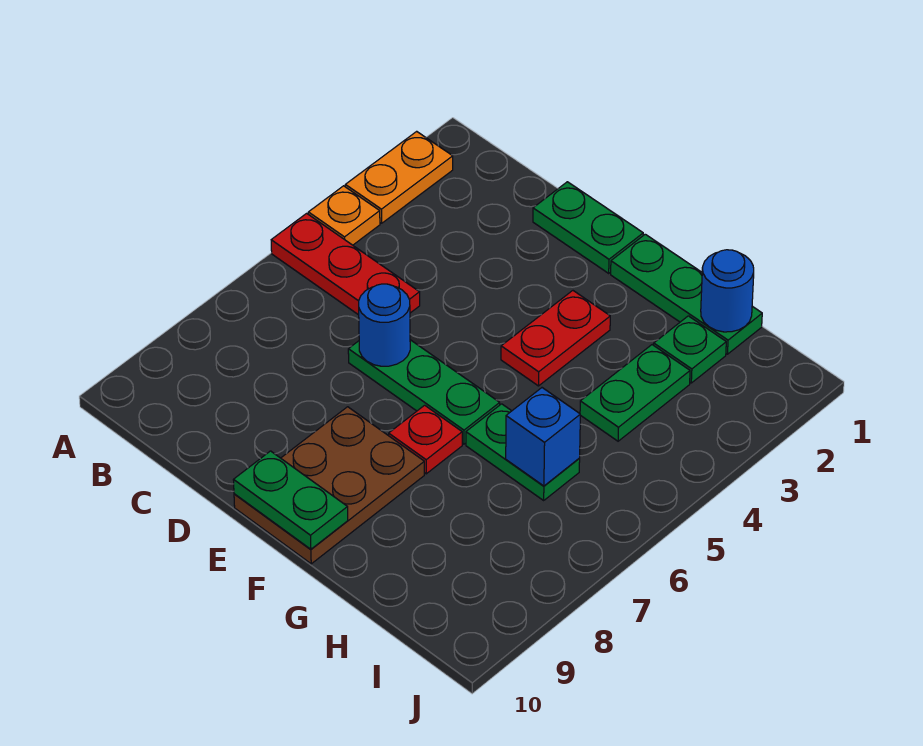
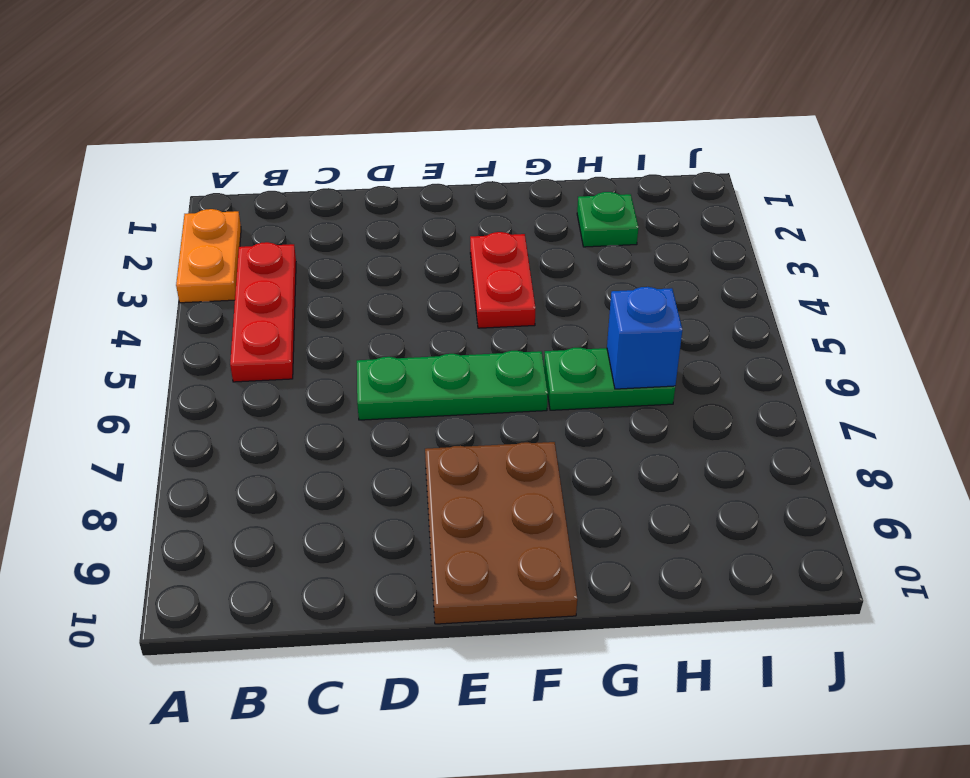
red 1x3 plate [230,242,296,382] -> red 1x3 plate turned to [271,213,420,315]
none -> orange 1x1 plate [308,186,380,245]
none -> green 1x2 plate [533,182,643,273]
none -> green 1x3 plate [611,234,762,354]

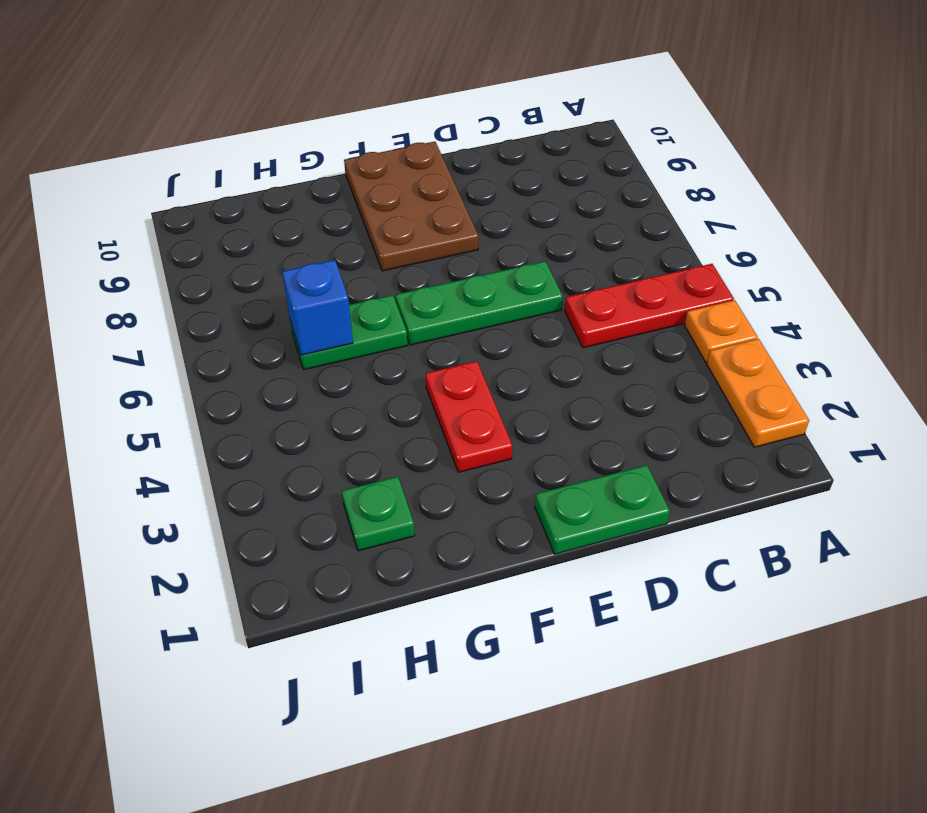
none -> green 1x3 plate [611,234,762,354]
none -> red 1x1 plate [389,405,462,474]
none -> green 1x2 plate [580,345,690,441]

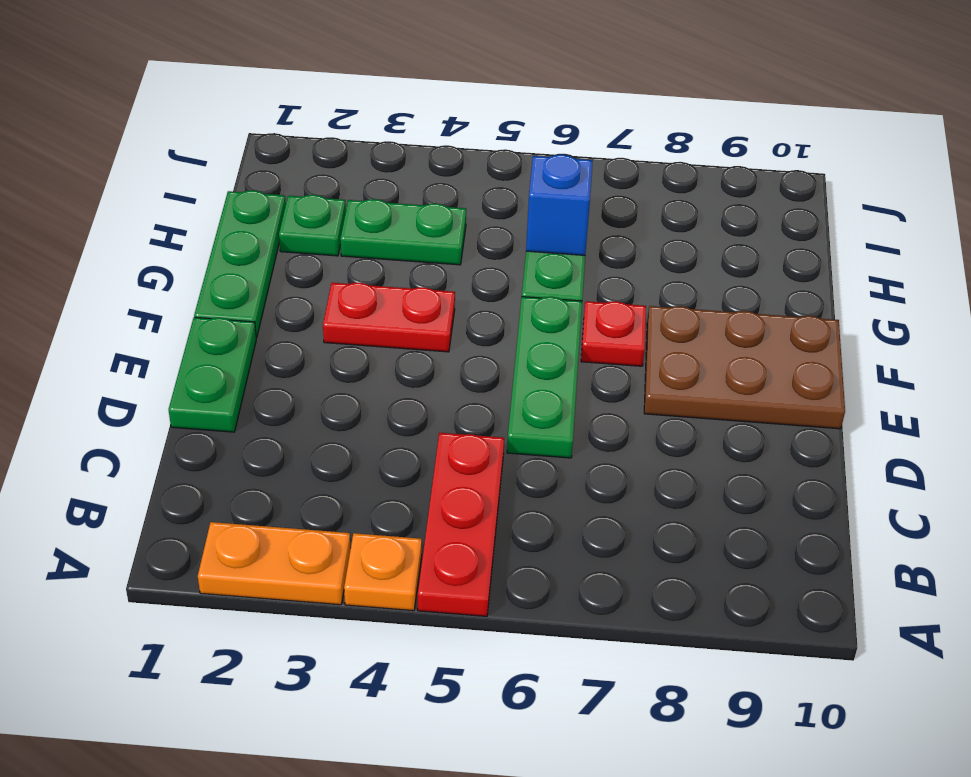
none -> blue 1x1 round brick [359,284,410,366]
none -> green 1x2 plate [234,451,348,549]
none -> blue 1x1 round brick [701,250,754,332]

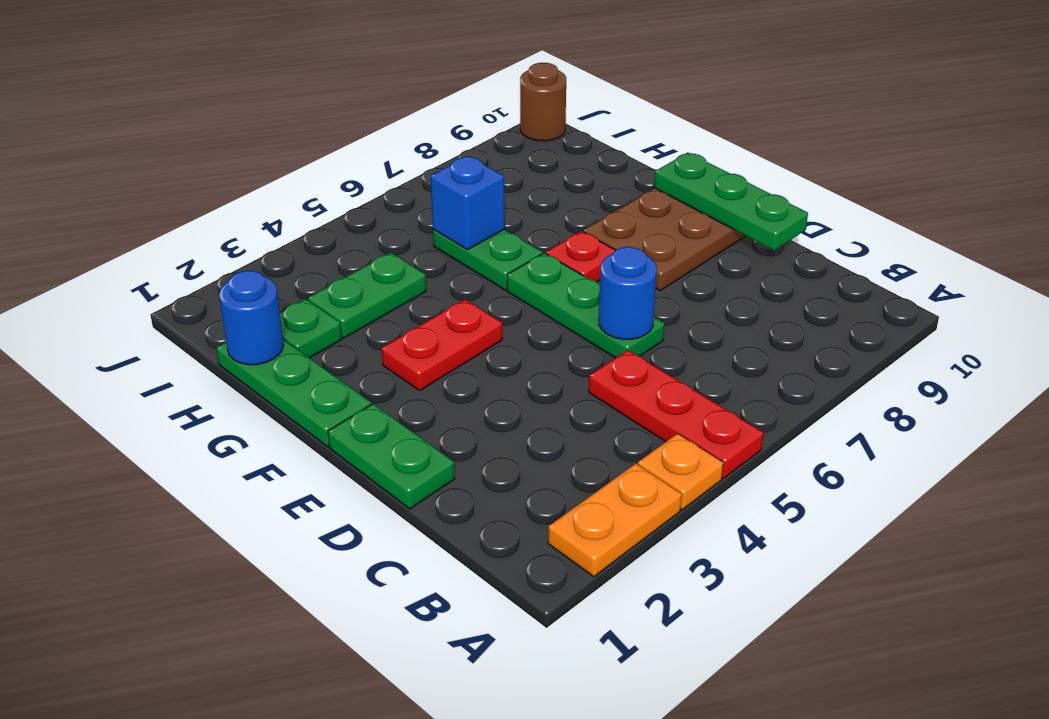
green 1x3 plate [654,153,808,250] -> green 1x2 plate [234,451,348,549]
brown 1x1 round brick [520,63,566,141] -> none

